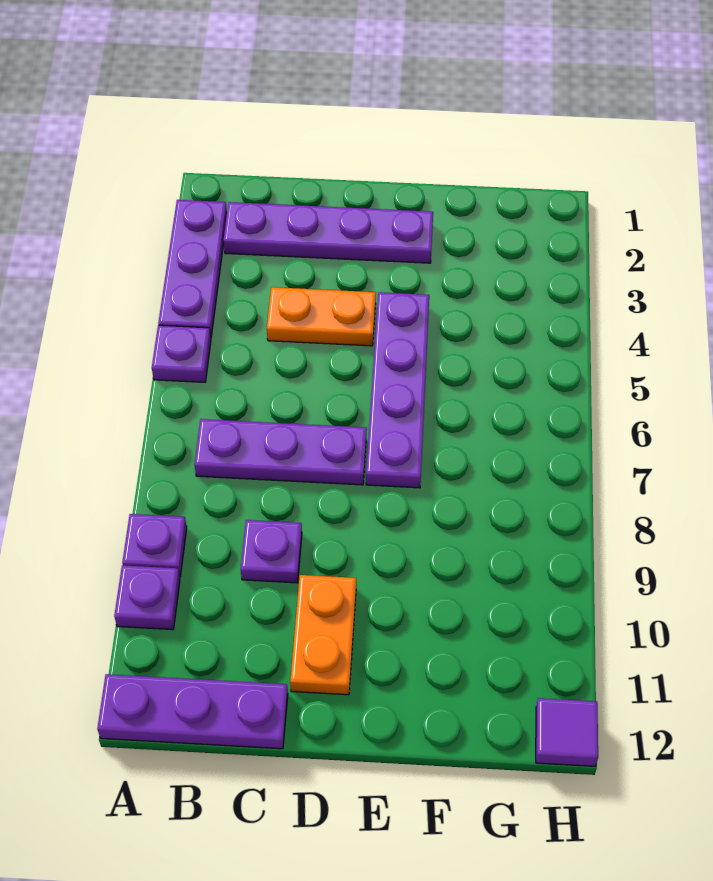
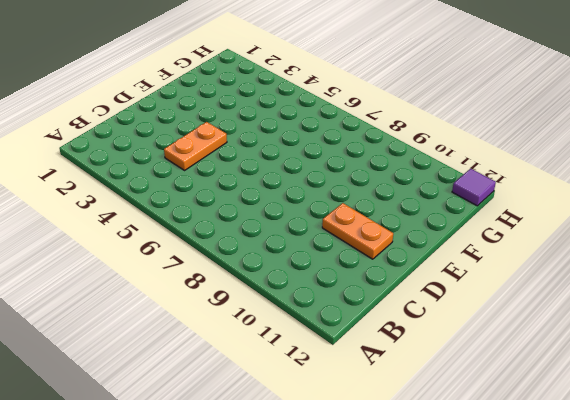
none -> purple 1x3 plate [158,200,227,337]
none -> purple 1x1 plate [152,325,211,382]
none -> purple 1x1 plate [122,514,187,576]

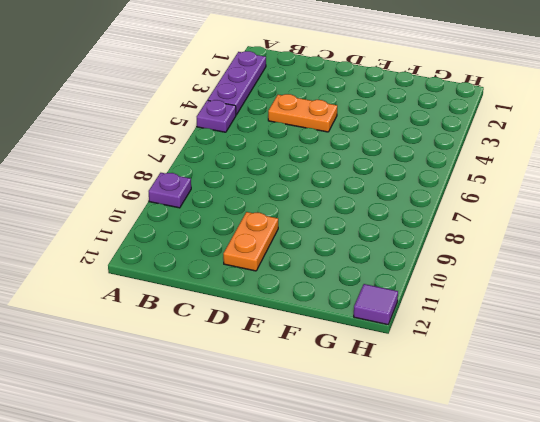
none -> purple 1x1 plate [114,565,180,630]
none -> purple 1x3 plate [97,674,288,749]
none -> purple 1x4 plate [224,202,433,263]

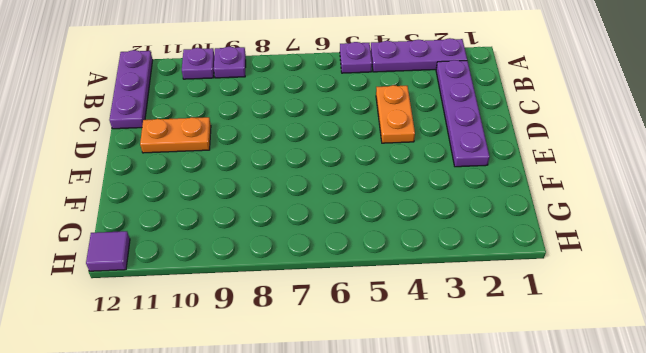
none -> purple 1x3 plate [195,419,367,485]
none -> purple 1x1 plate [241,520,302,583]
none -> purple 1x4 plate [366,292,429,488]

